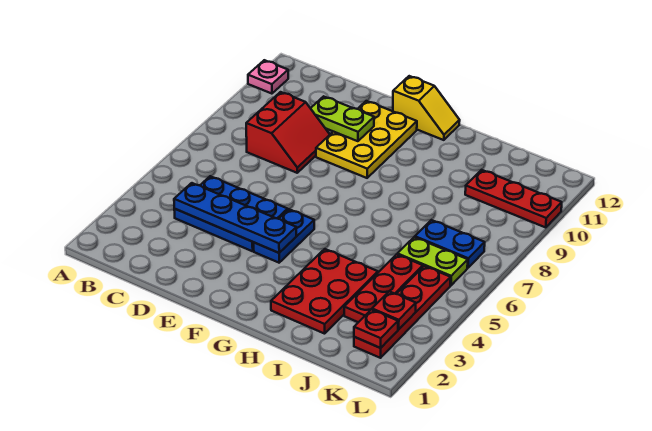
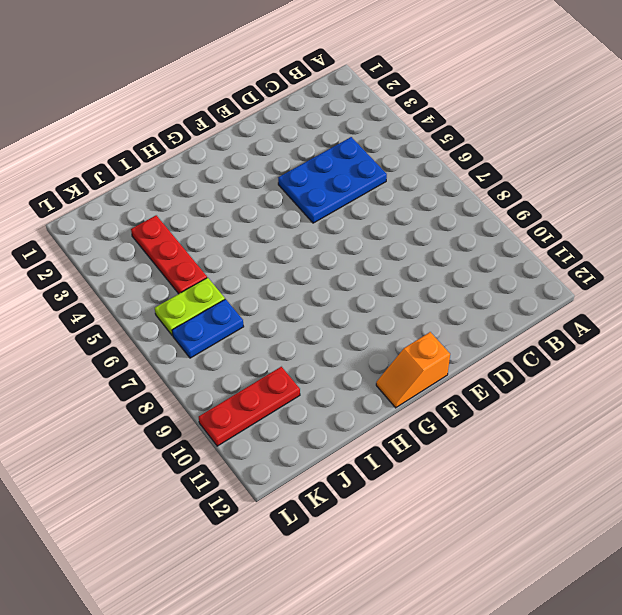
orange 1x2 slope [376,332,450,408] -> yellow 1x2 slope [393,76,460,140]
none -> pink 1x1 plate [248,60,288,94]
none -> red 2x2 slope [246,92,330,173]
none -> yellow 2x3 plate [316,101,417,178]

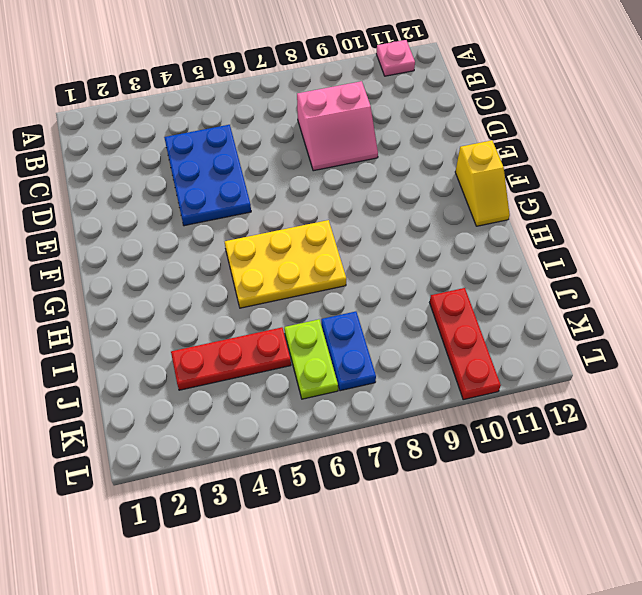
pink 2x2 slope [297,81,378,171] -> red 2x2 slope [246,92,330,173]
yellow 2x3 plate [225,220,346,308] -> yellow 2x3 plate moved to [316,101,417,178]
none -> blue 1x2 plate [254,209,314,263]
none -> red 2x3 plate [271,249,378,334]
none -> red 1x4 plate [354,266,451,358]

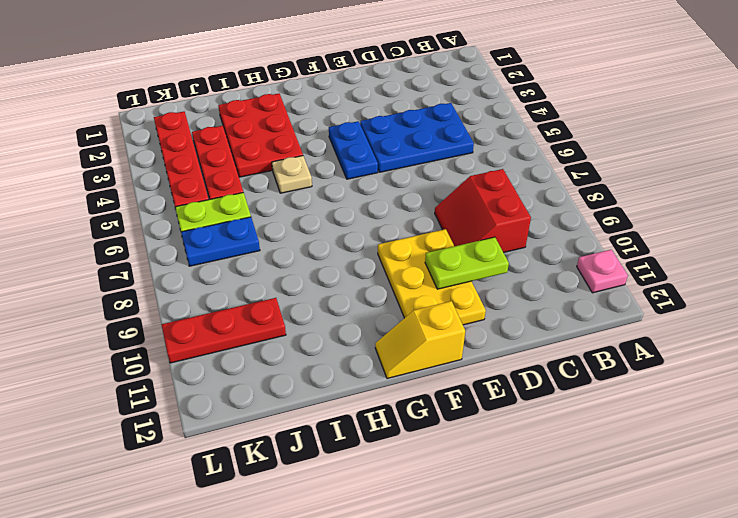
tan 1x1 plate [272,156,312,193] -> none
none -> blue 1x4 plate [174,183,296,253]
none -> red 1x1 plate [354,309,398,348]
none -> red 1x1 plate [372,291,416,330]

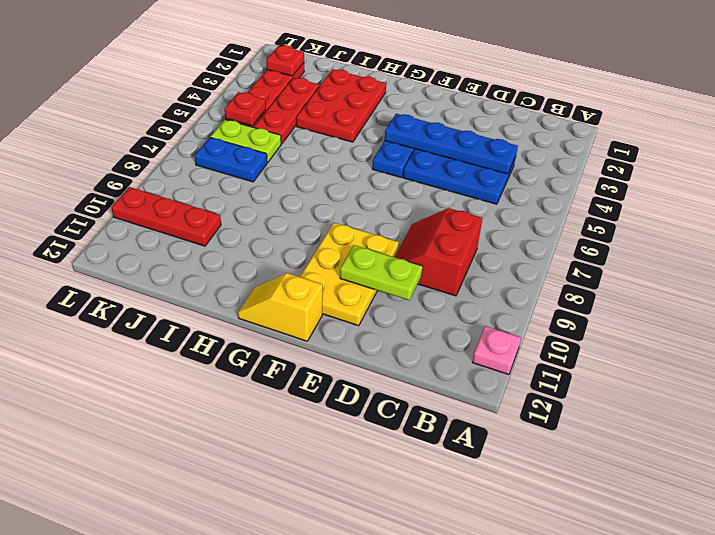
red 1x1 plate [225,92,266,126] -> red 1x1 plate moved to [372,291,416,330]

